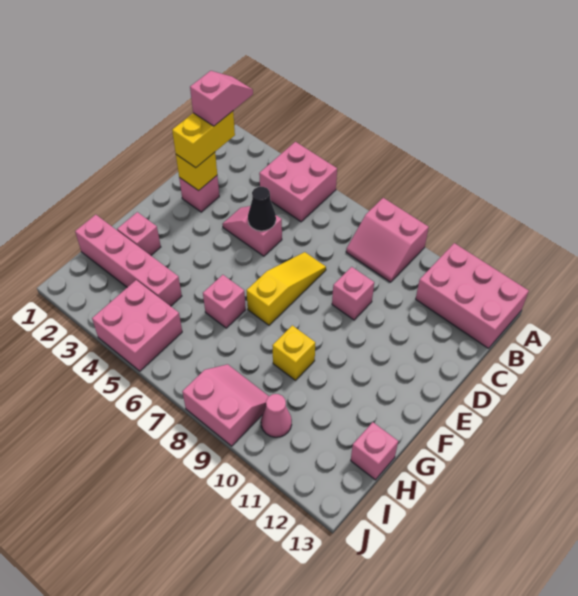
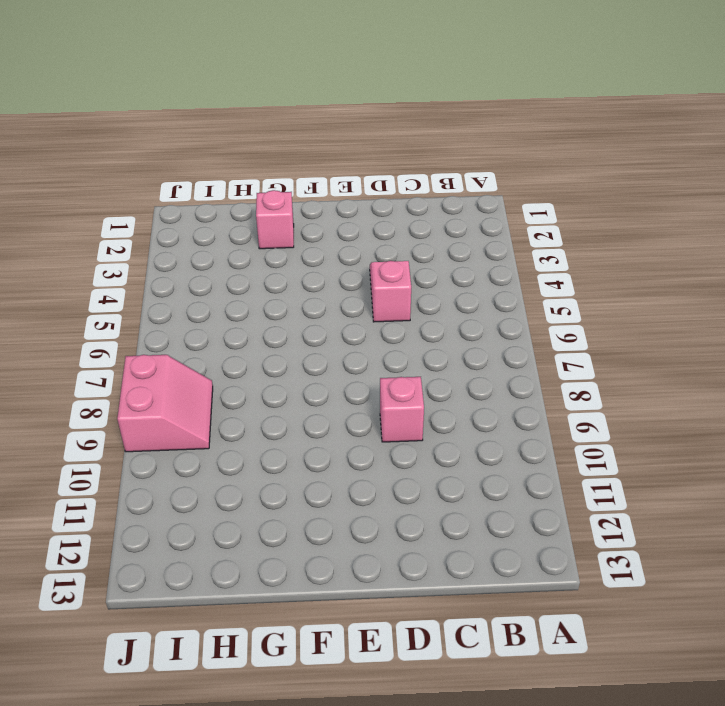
none -> pink 2x2 brick [259,142,337,222]
none -> pink 2x2 slope [346,198,429,282]
none -> pink 2x3 brick [416,243,529,348]

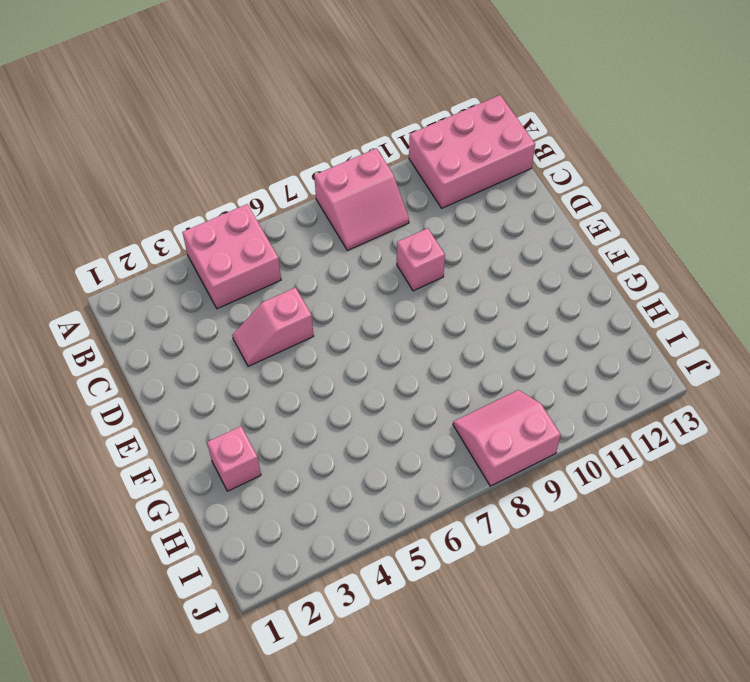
none -> pink 1x1 brick [179,176,219,212]
none -> yellow 1x3 slope [246,252,326,325]
none -> pink 1x1 brick [203,275,246,328]

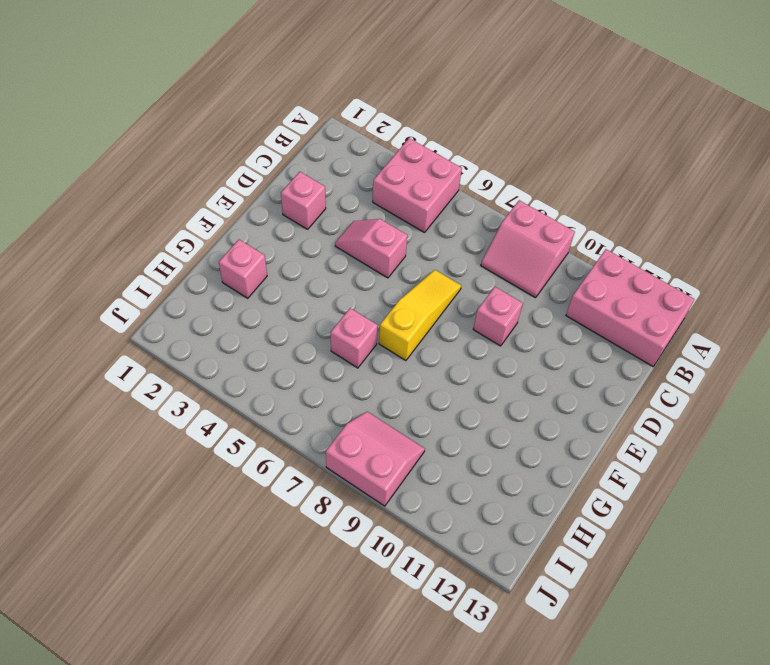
none -> yellow 1x1 brick [272,325,315,380]
none -> pink 1x4 brick [75,215,182,306]
none -> pink 1x1 brick [351,422,398,480]

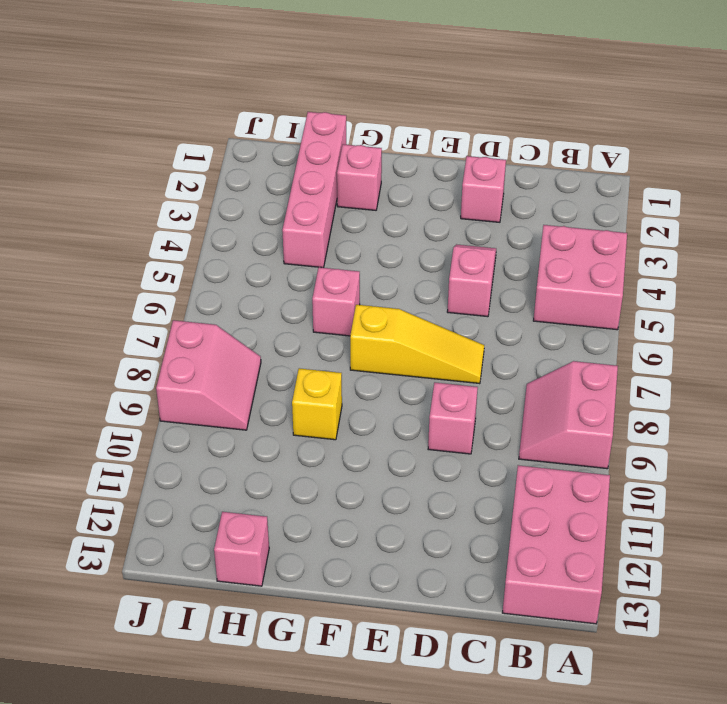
none -> pink 2x2 brick [92,280,182,371]
none -> pink 1x1 cone [261,394,292,437]
none -> yellow 1x1 brick [176,152,217,191]

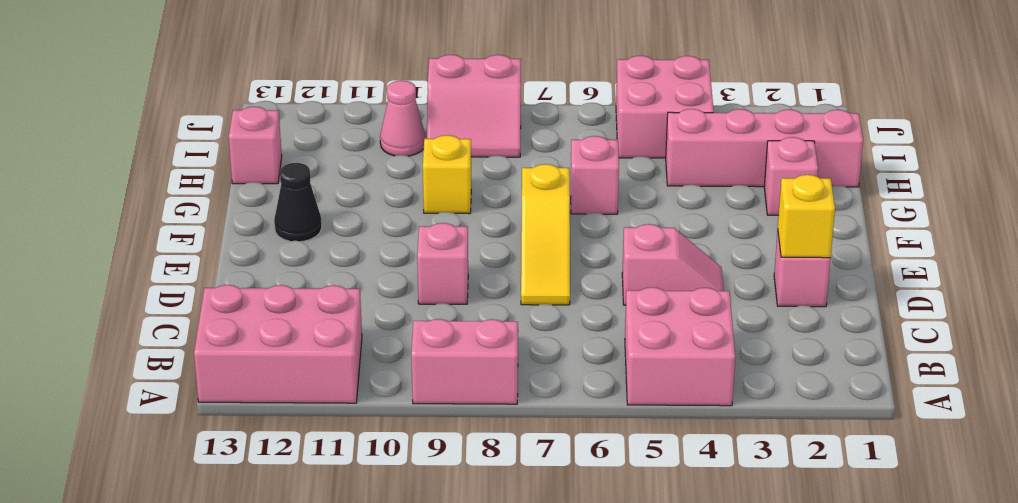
black 1x1 cone [274,163,322,242] -> black 1x1 cone moved to [248,187,276,231]
none -> yellow 1x2 brick [172,111,235,168]
none -> pink 1x2 slope [190,71,253,126]

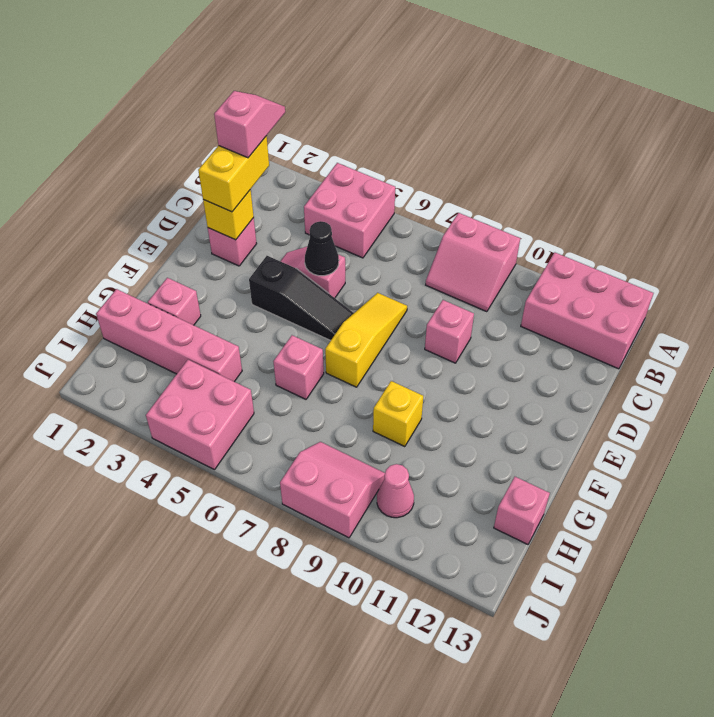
black 1x3 slope [249,256,354,341] -> none

